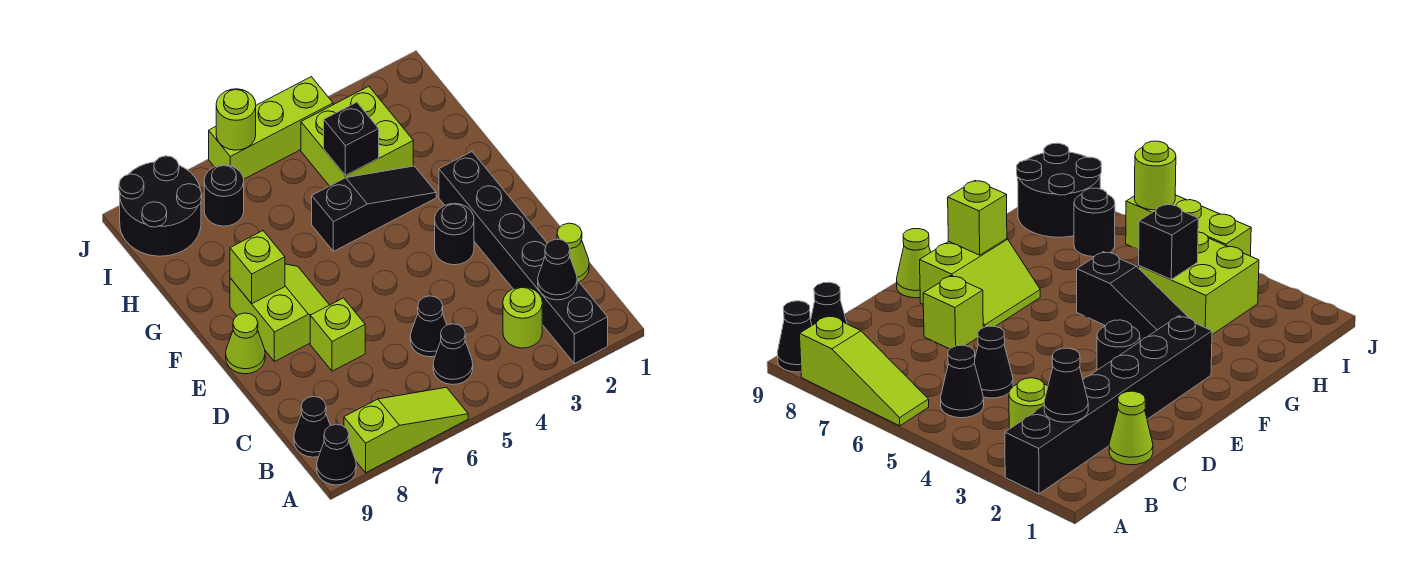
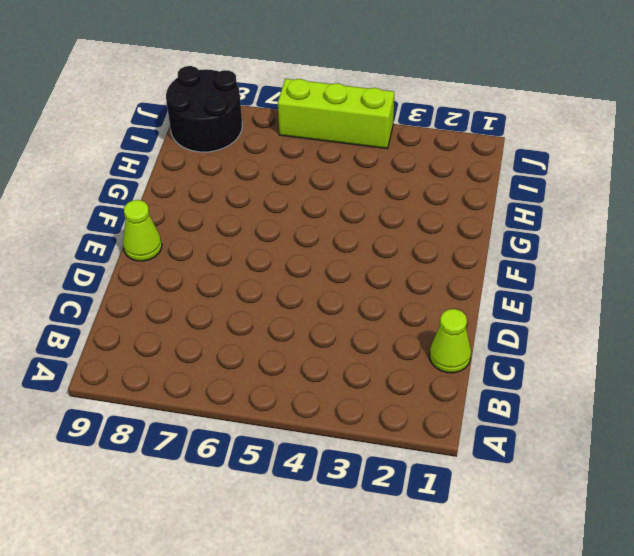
none -> black 1x6 brick [439,152,608,364]
none -> lime 1x3 slope [344,387,468,473]
none -> black 1x1 cone [317,424,356,485]

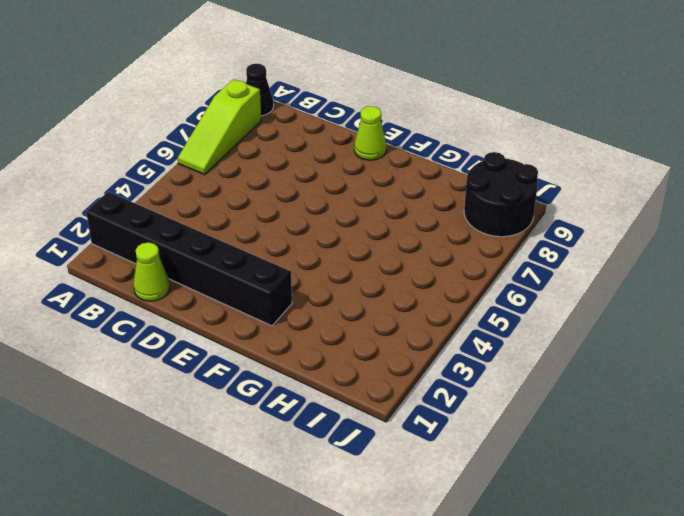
none -> lime 1x1 round brick [503,287,542,348]
none -> black 1x1 cone [433,324,473,385]
none -> black 1x1 cone [294,397,330,457]

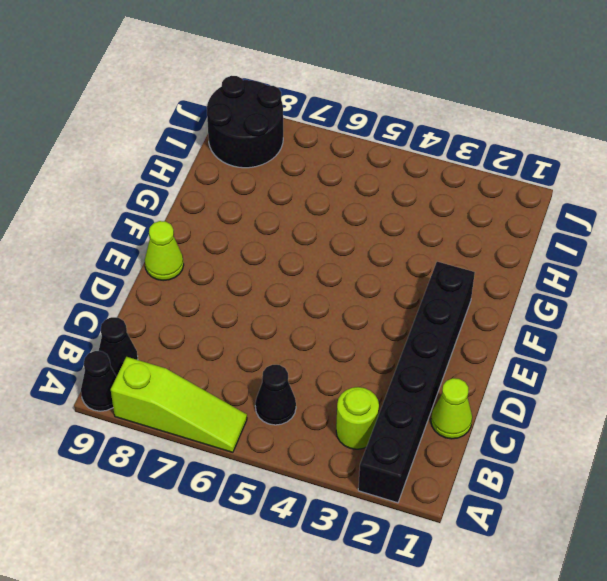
none -> black 1x1 cone [410,296,447,357]
none -> lime 1x1 brick [310,298,365,371]
none -> black 1x1 round brick [435,203,474,265]

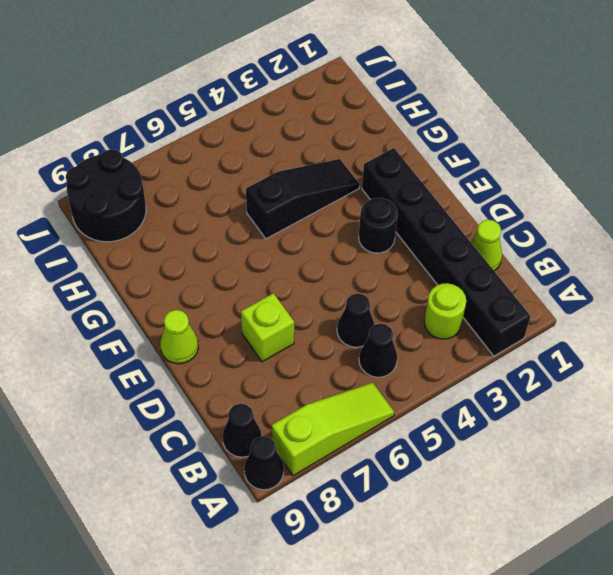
none -> lime 2x2 slope [230,264,329,362]
none -> lime 2x2 brick [301,86,413,186]
none -> black 1x1 round brick [204,165,244,226]

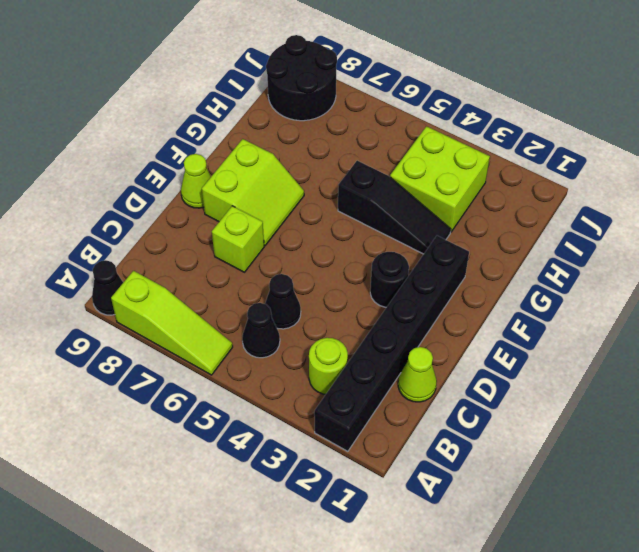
none -> black 1x1 cone [294,397,330,457]
none -> black 1x1 round brick [204,165,244,226]
none -> lime 1x3 brick [209,77,333,179]

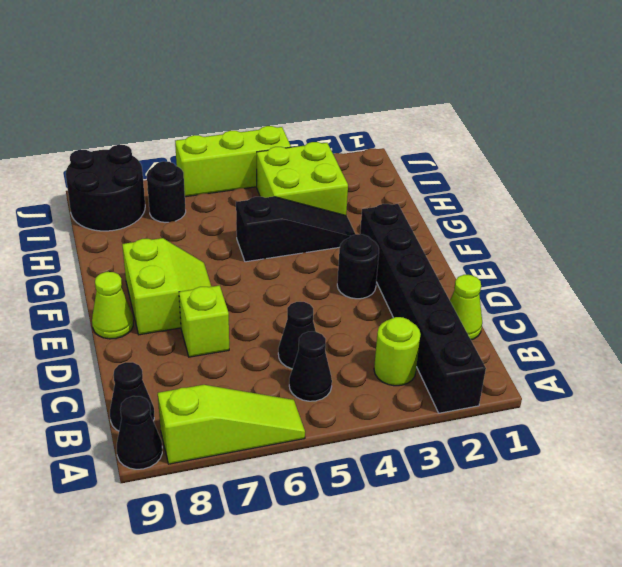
none -> black 1x1 cone [538,239,577,300]
none -> lime 1x1 brick [230,231,285,304]
none -> black 1x1 brick [324,102,379,176]

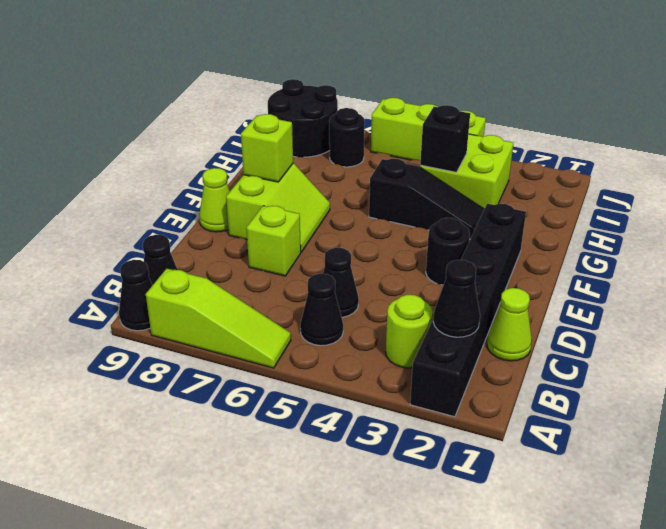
none -> lime 1x1 round brick [216,89,256,150]

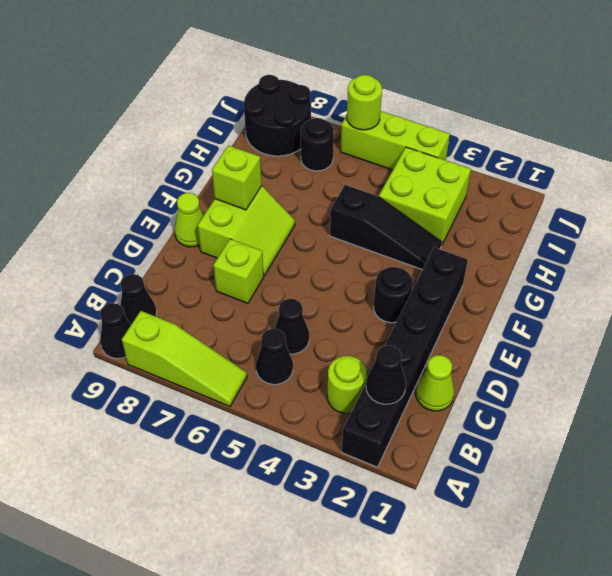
none -> black 1x1 brick [324,102,379,176]

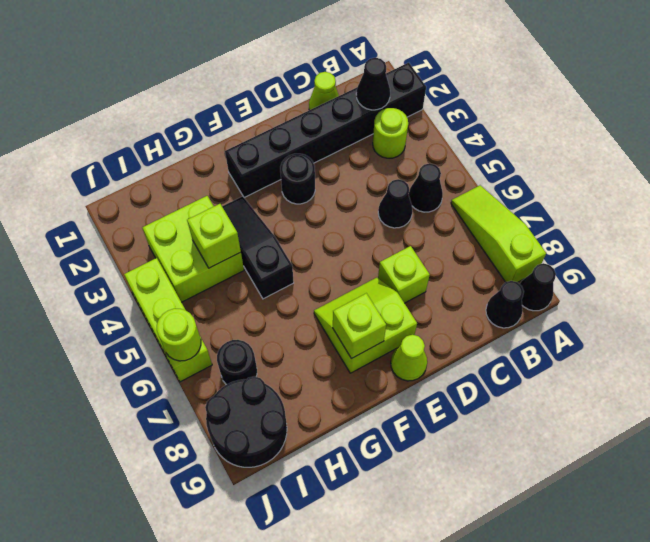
lime 1x1 brick [187,204,241,268] -> black 1x1 brick [324,102,379,176]

